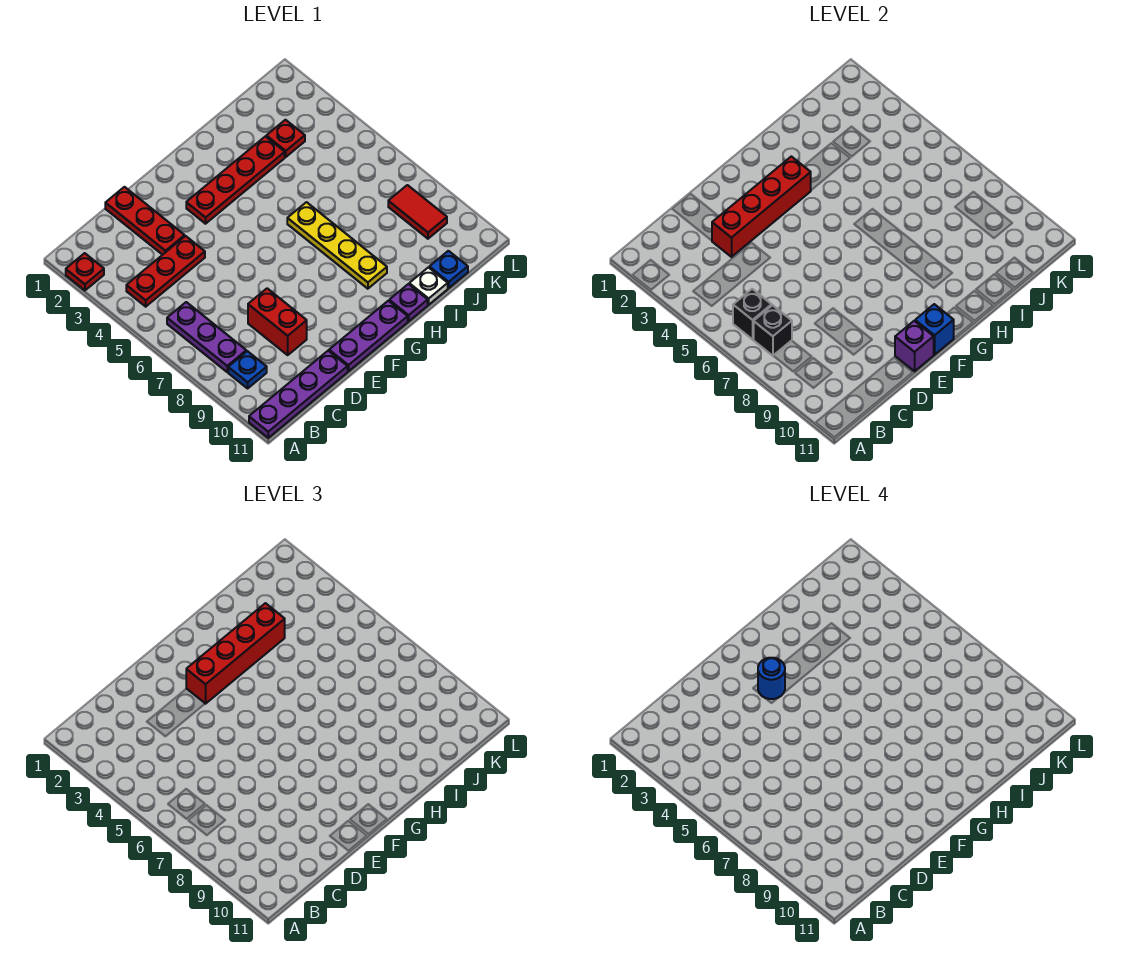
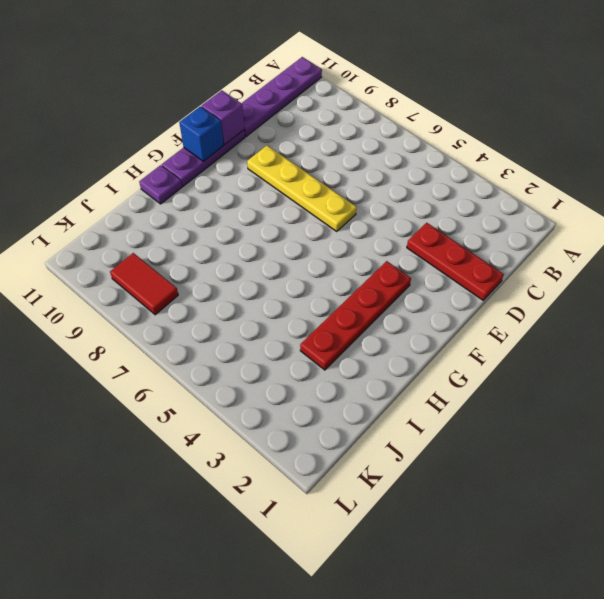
yellow 1x4 plate [247,145,357,231] -> yellow 1x4 plate moved to [287,202,387,289]
none -> red 1x1 plate [66,253,104,290]
none -> red 1x3 plate [126,236,205,307]
none -> purple 1x3 plate [167,302,246,372]

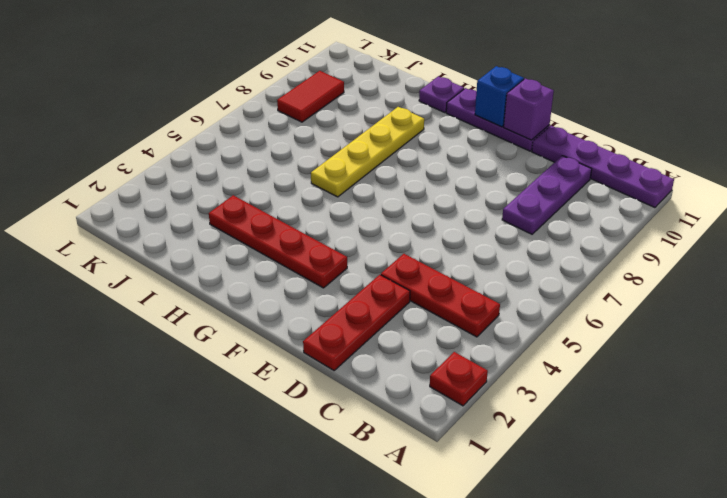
purple 1x3 plate [502,156,592,234] -> purple 1x3 plate moved to [167,302,246,372]
none -> blue 1x1 plate [228,351,267,388]
none -> red 1x2 brick [248,288,307,355]
none -> white 1x1 plate [409,267,448,305]

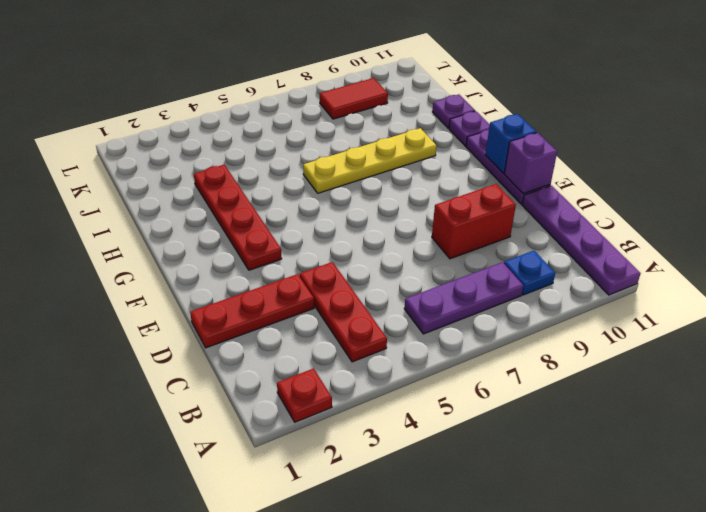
purple 1x1 plate [432,94,475,128] -> white 1x1 plate [409,267,448,305]
none -> red 1x1 plate [266,120,305,157]
none -> blue 1x1 plate [429,251,468,288]
none -> black 1x1 brick [733,289,772,339]

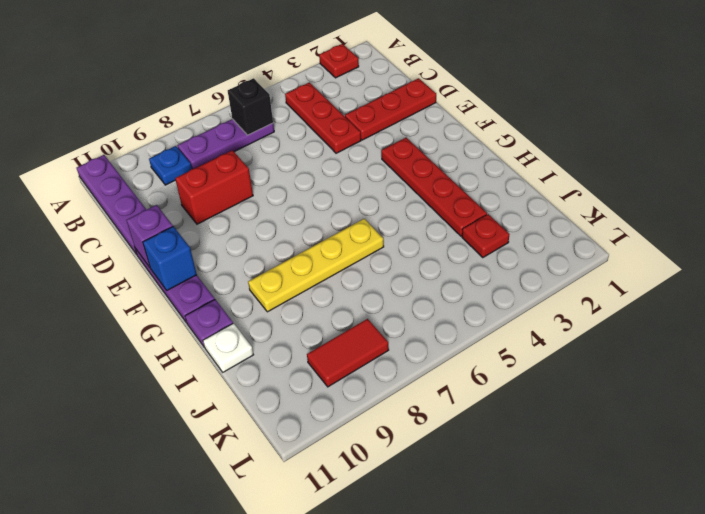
none -> blue 1x1 plate [429,251,468,288]
none -> black 1x1 brick [754,305,792,356]
none -> red 1x4 brick [712,156,811,257]

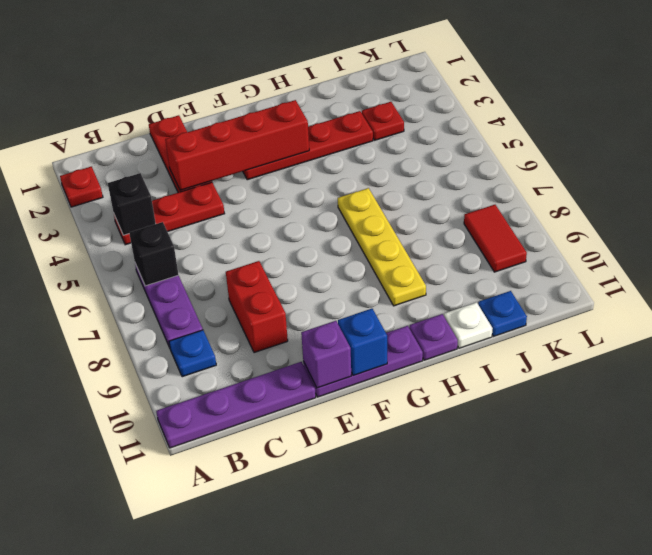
black 1x1 brick [108,173,156,235] -> black 1x1 brick moved to [754,305,792,356]
none -> red 1x4 brick [186,603,285,704]
none -> blue 1x1 round brick [758,658,785,699]

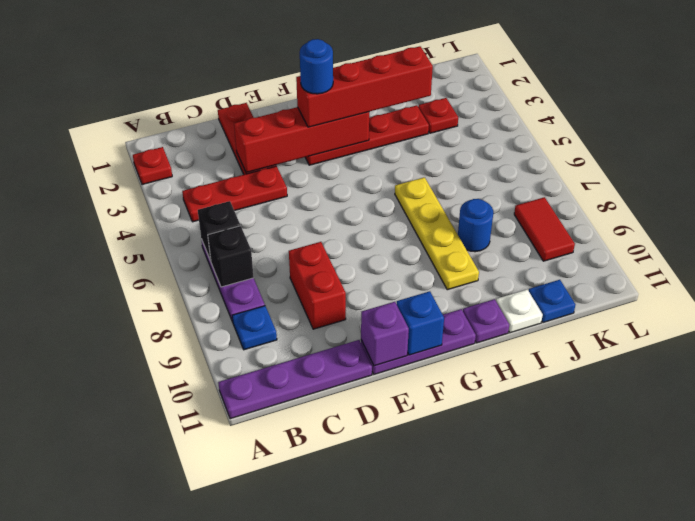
blue 1x1 round brick [458,199,493,252] -> none

